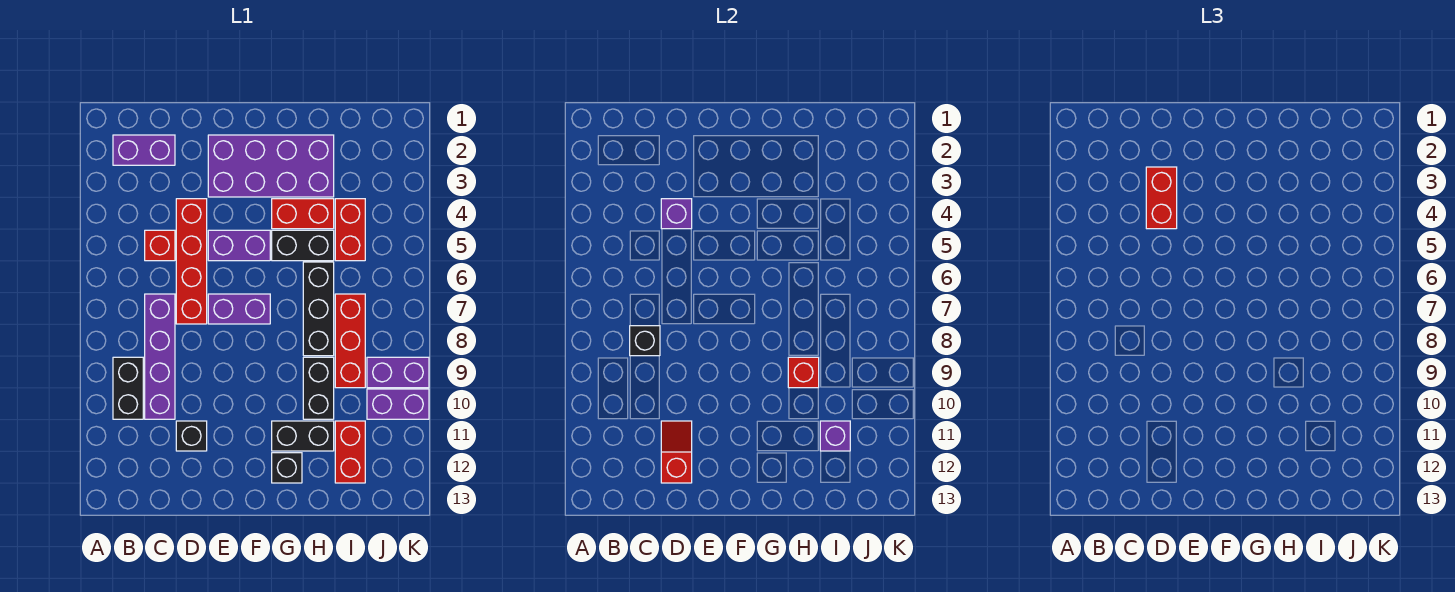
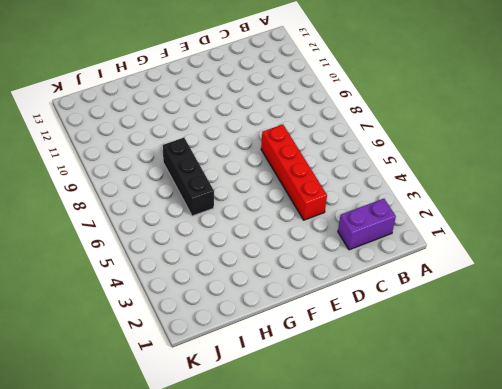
none -> black 1x2 brick [113,357,143,419]
none -> red 1x1 brick [145,230,175,261]
none -> purple 1x4 brick [145,294,175,419]

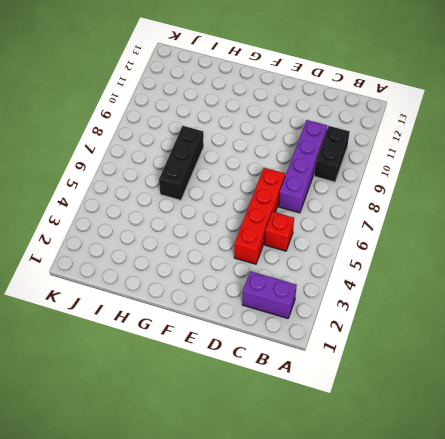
none -> black 1x1 brick [176,421,207,451]
none -> purple 2x4 brick [208,135,334,197]
none -> purple 1x2 brick [208,230,270,261]

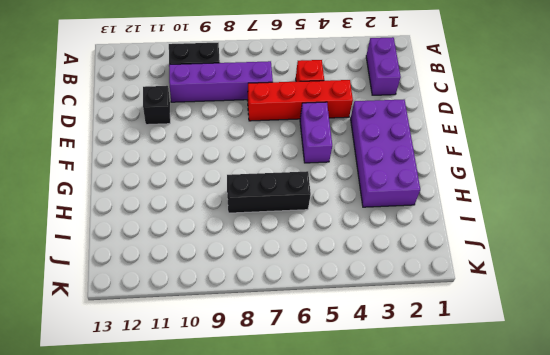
none -> purple 1x2 brick [208,294,270,324]
none -> red 1x2 brick [272,199,334,229]
none -> black 1x2 brick [272,230,334,261]

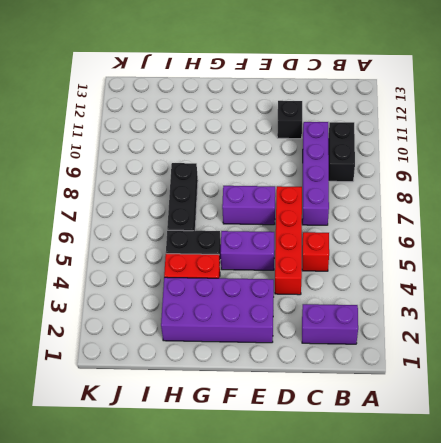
none -> black 1x2 brick [272,421,334,451]
none -> black 1x1 brick [272,453,302,483]
none -> black 1x2 brick [303,357,334,419]

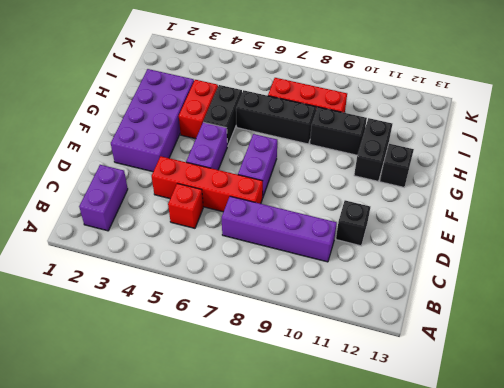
none -> black 1x2 brick [113,357,143,419]
none -> red 1x2 brick [335,199,365,261]
none -> red 1x2 brick [335,421,365,483]

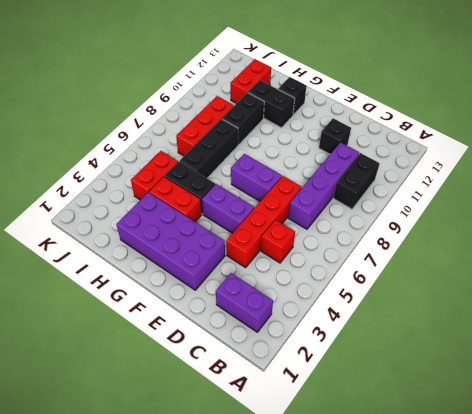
none -> purple 1x2 brick [367,357,429,388]
none -> purple 1x2 brick [367,389,429,419]
none -> black 1x1 brick [630,326,660,356]

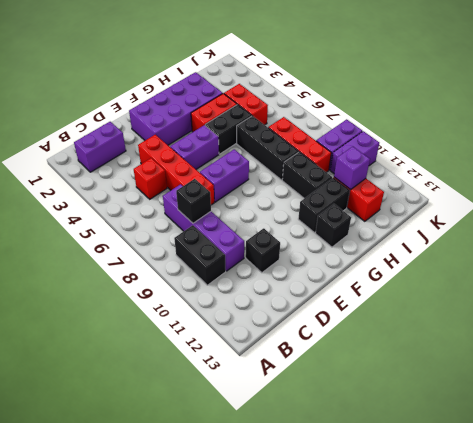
none -> purple 1x1 brick [661,199,692,229]
none -> red 1x2 slope [661,421,692,483]
none -> red 1x1 brick [788,357,819,388]

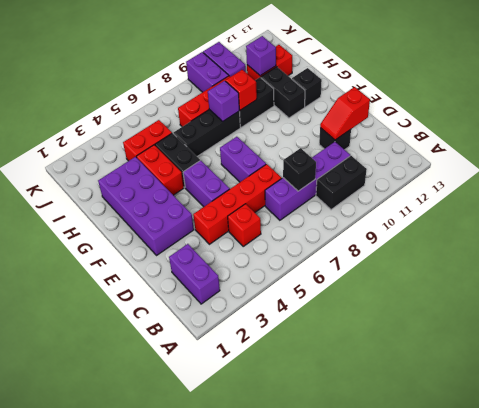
purple 1x1 brick [208,81,239,122] -> purple 1x1 brick moved to [661,199,692,229]
none -> red 1x2 brick [1146,167,1177,229]

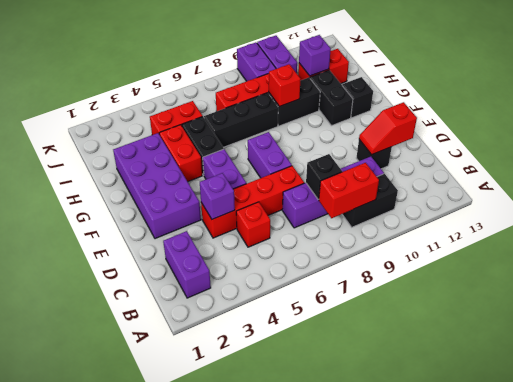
red 1x2 brick [319,163,379,218] -> red 1x2 brick moved to [1146,167,1177,229]

